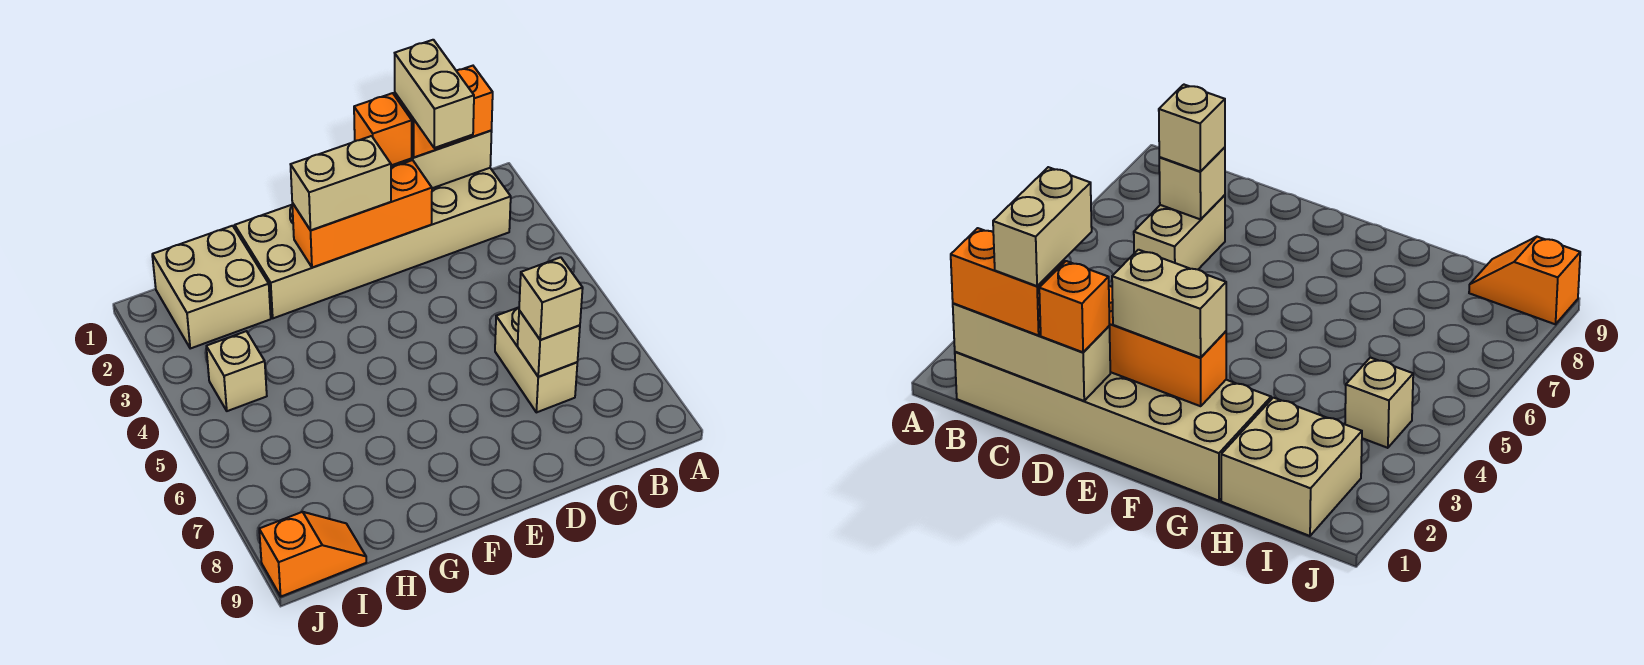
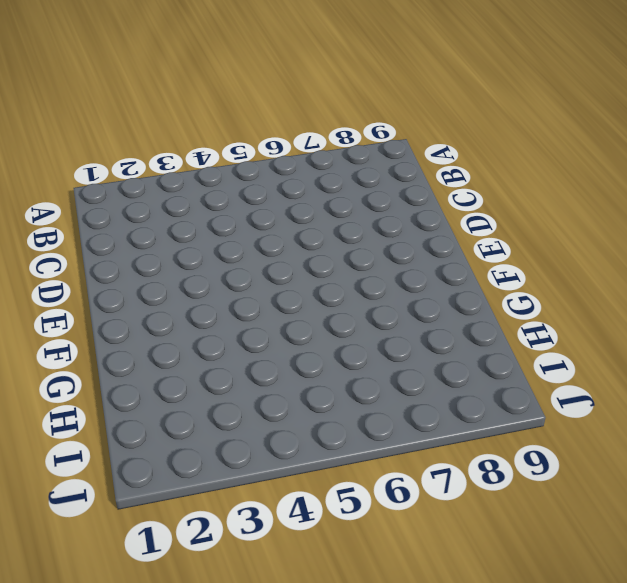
none -> tan 2x6 brick [235,168,511,318]
none -> tan 1x2 brick [495,307,577,412]
none -> tan 2x2 brick [152,226,271,348]

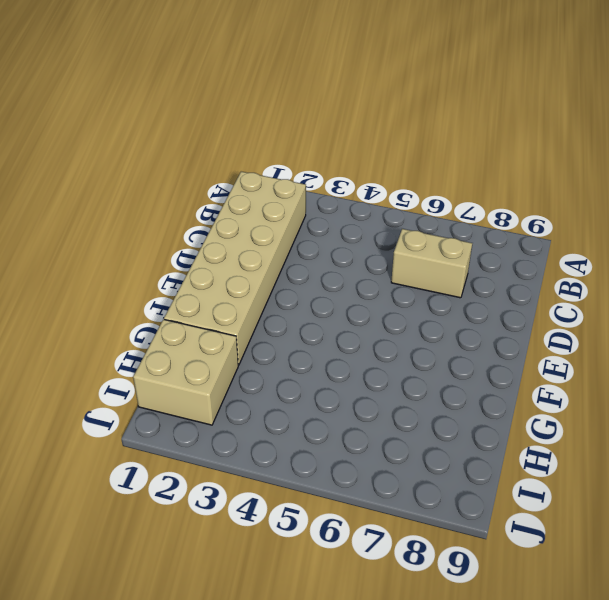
none -> tan 1x1 brick [206,331,267,411]
none -> orange 1x2 slope [259,512,366,596]
none -> tan 1x3 brick [391,131,492,188]

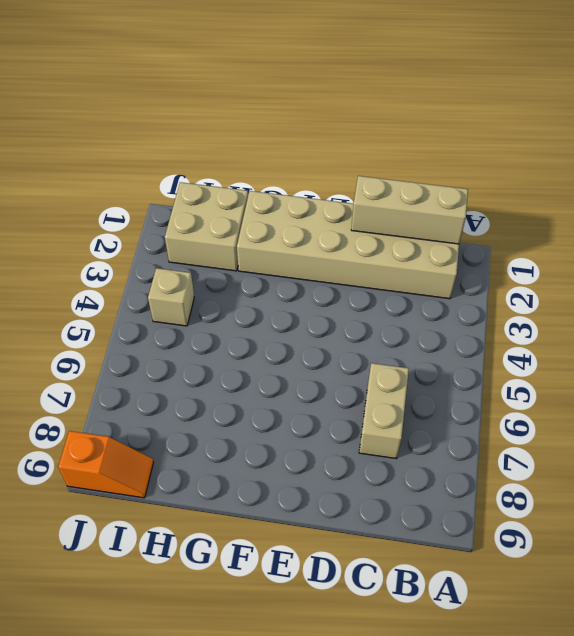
none -> tan 1x1 brick [518,310,580,377]
none -> orange 1x3 brick [292,160,432,267]
none -> orange 1x2 brick [395,66,493,157]

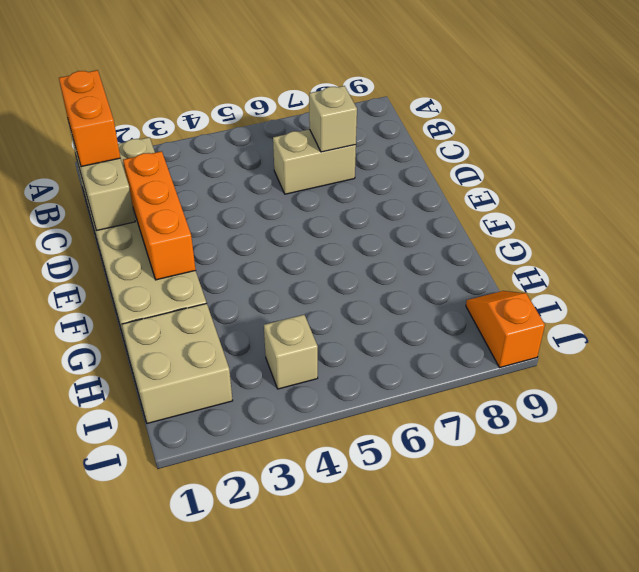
none -> tan 1x1 brick [519,257,583,340]
none -> orange 1x1 brick [354,93,412,166]
none -> tan 1x2 brick [291,136,391,230]

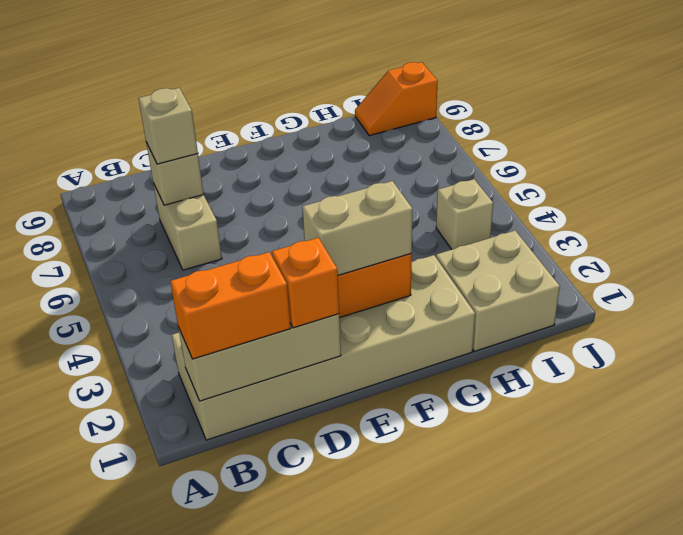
none -> tan 1x2 brick [395,40,474,148]

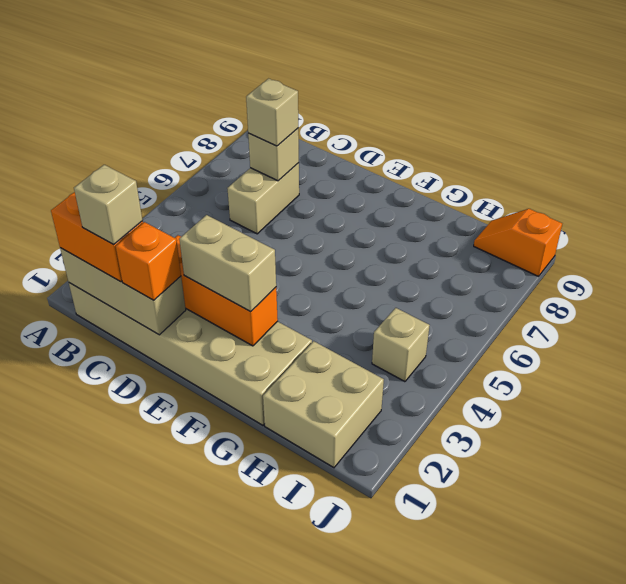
tan 1x1 brick [74,165,142,244] -> tan 1x2 brick [395,40,474,148]

